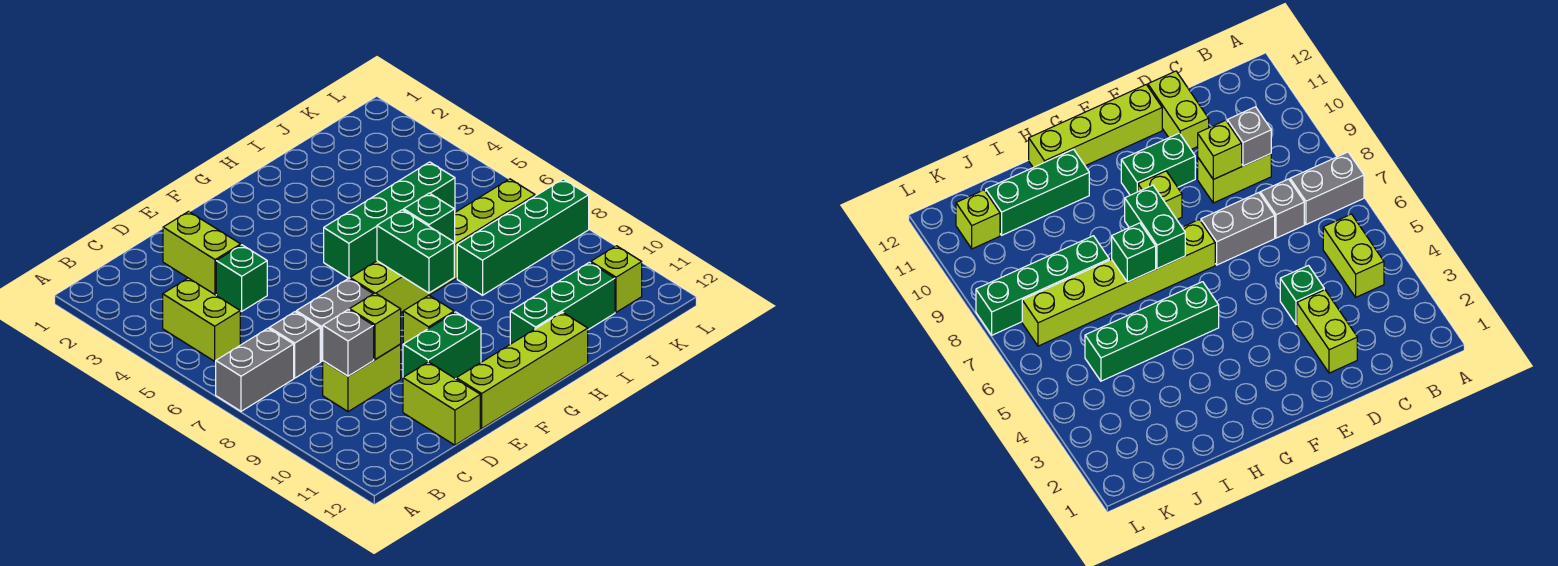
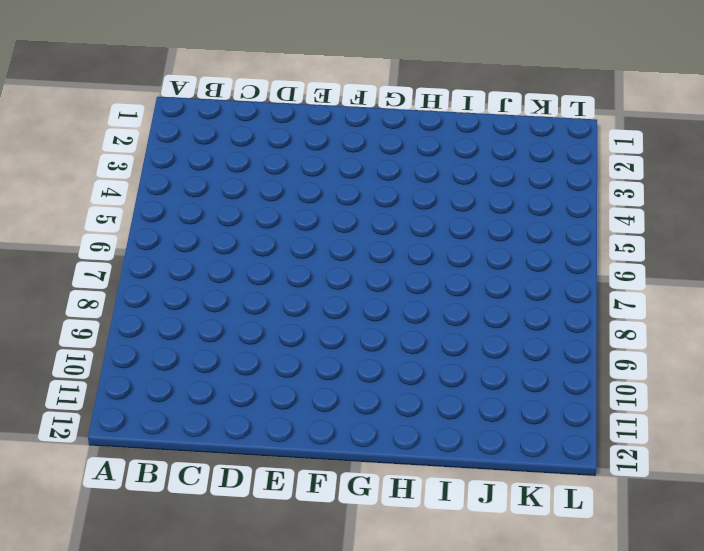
none -> grey 1x2 brick [216,328,294,411]
none -> lime 1x2 brick [163,278,240,361]
none -> grey 1x1 brick [269,312,320,378]

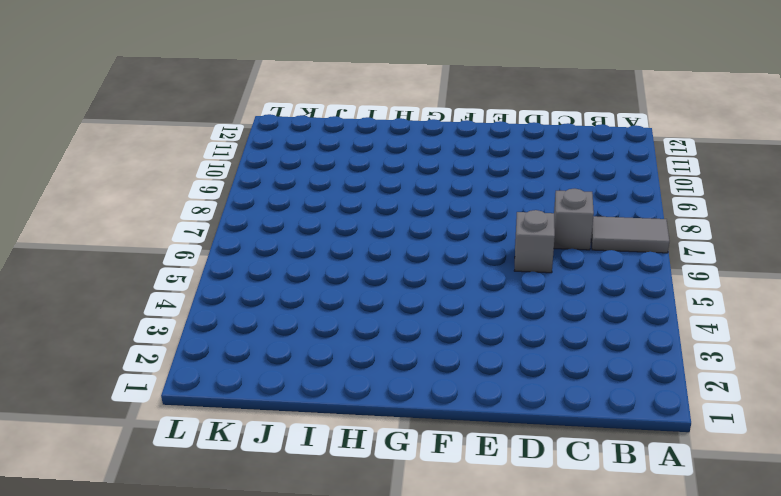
grey 1x2 tile [591,216,669,253] -> grey 1x2 brick [216,328,294,411]
grey 1x1 brick [515,210,555,273] -> grey 1x1 brick moved to [323,310,374,376]
none -> lime 1x2 brick [163,278,240,361]
none -> lime 1x2 brick [323,344,401,412]
none -> lime 1x2 brick [163,211,241,295]

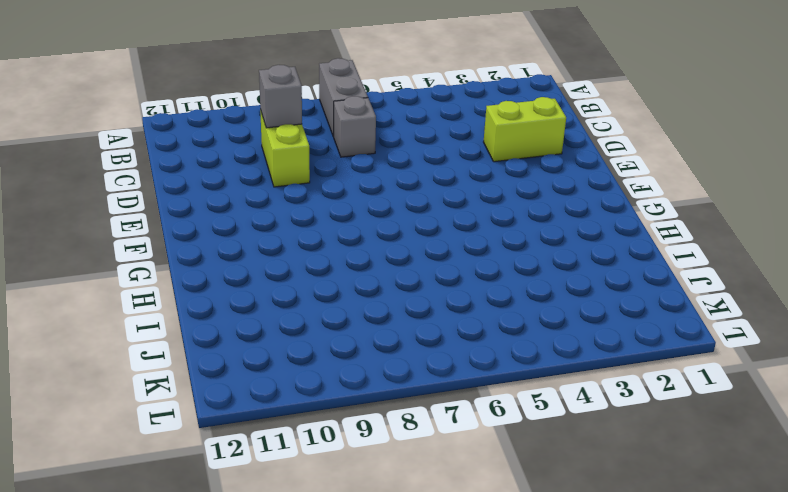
none -> lime 1x2 brick [163,278,240,361]
none -> green 1x1 brick [216,245,267,311]
none -> grey 1x2 brick [296,278,373,361]

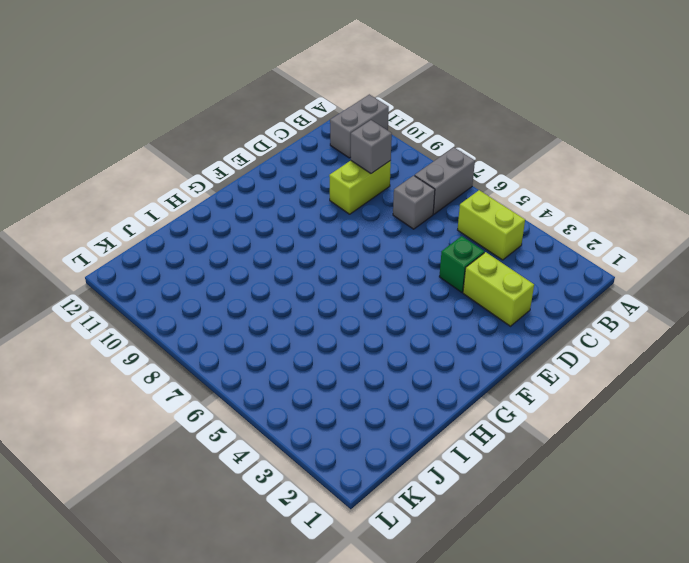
grey 1x2 brick [330,94,389,158] -> grey 1x2 brick moved to [296,278,373,361]
none -> lime 1x2 brick [403,362,480,445]
none -> green 1x2 brick [403,312,481,379]
none -> lime 1x4 brick [456,312,588,428]

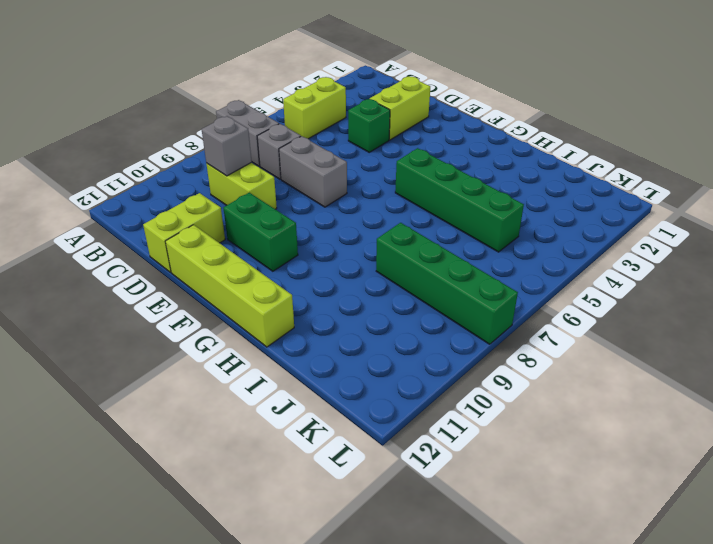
none -> lime 1x6 brick [350,179,535,312]
none -> lime 1x1 brick [403,295,454,344]
none -> green 1x3 brick [510,262,615,344]

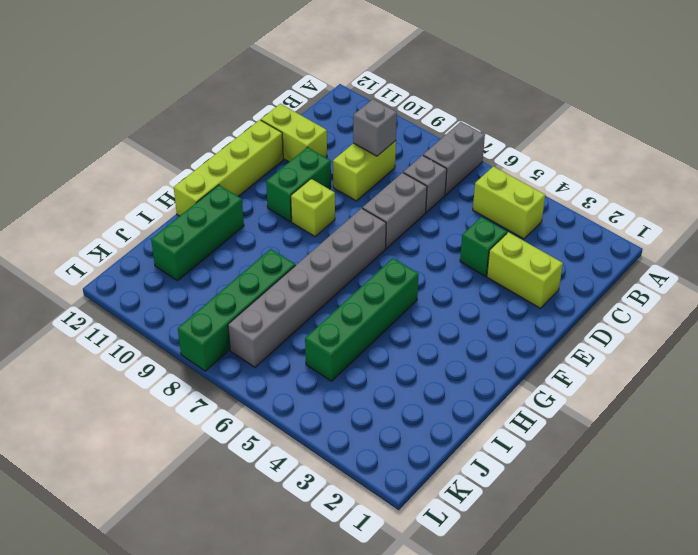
grey 1x6 brick [228,208,386,367] -> lime 1x6 brick [350,179,535,312]
none -> lime 1x1 brick [591,246,642,312]
none -> lime 1x1 brick [350,293,401,360]
none -> green 1x2 brick [377,210,454,293]

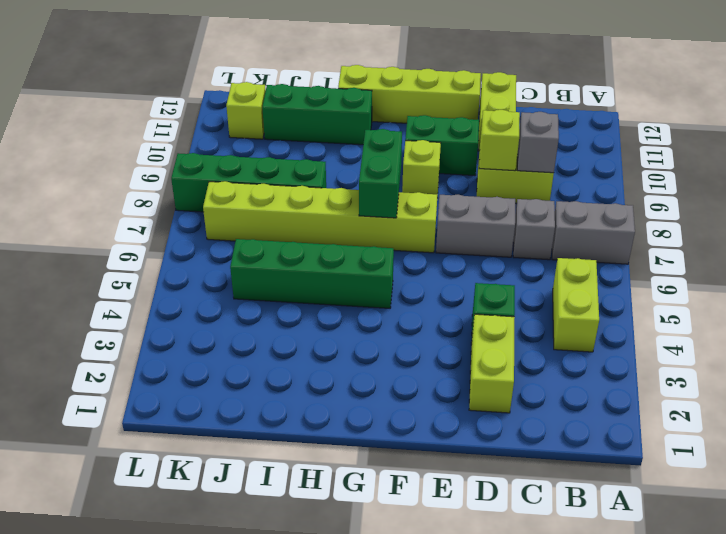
none -> green 1x1 brick [404,193,455,244]

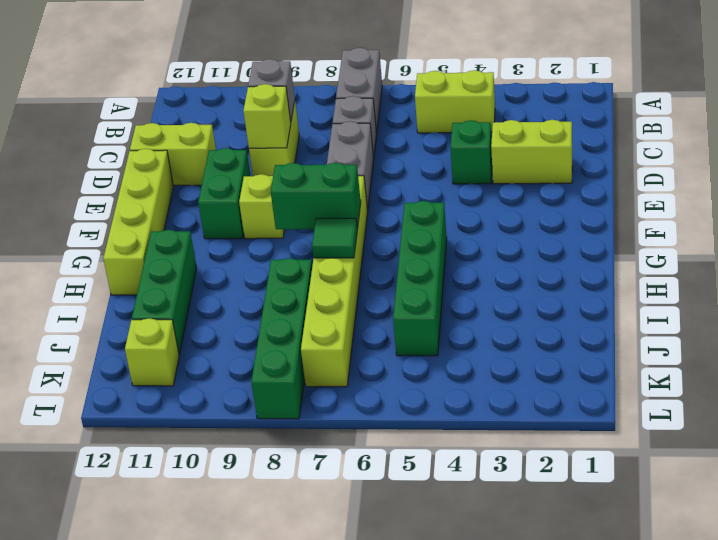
green 1x1 tile [312,218,357,258] -> green 1x1 brick [404,193,455,244]

